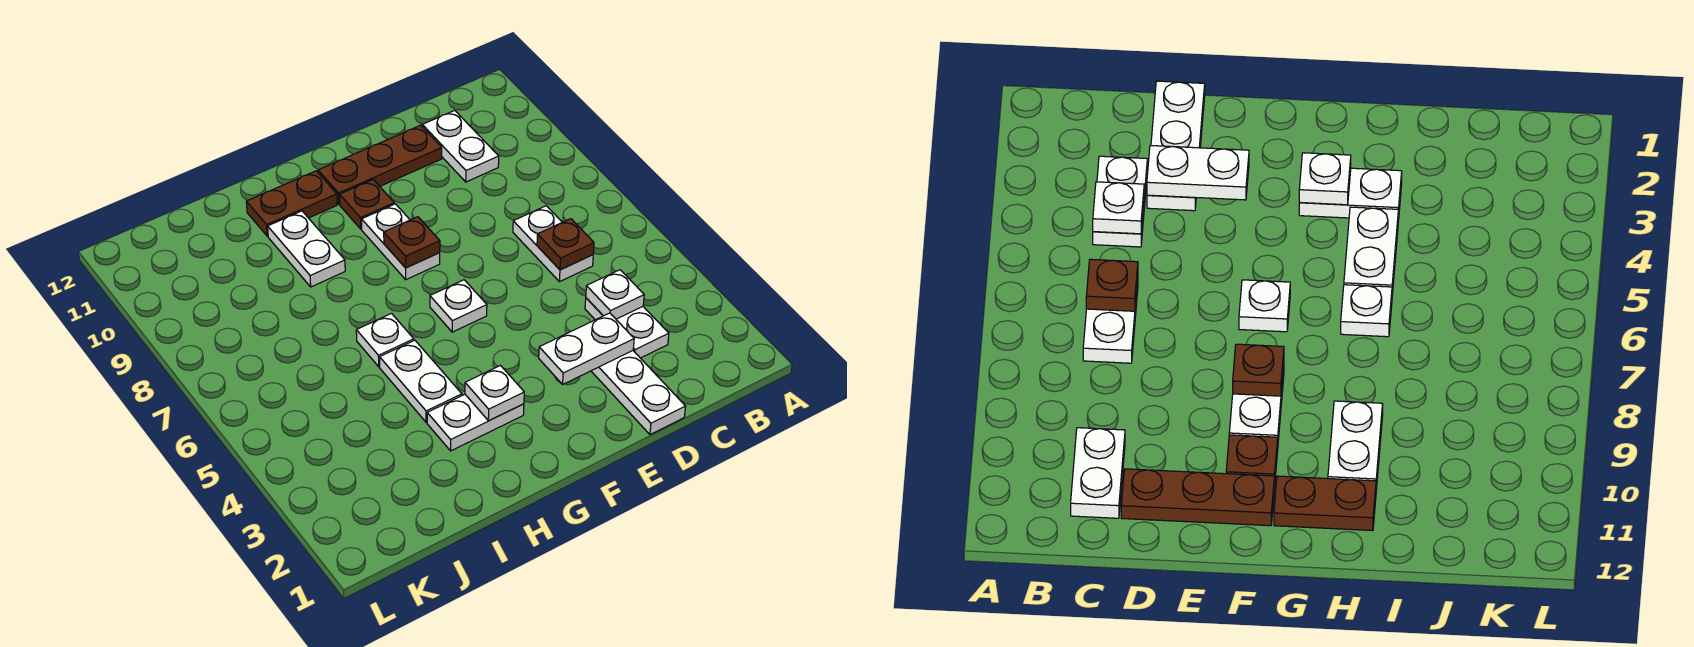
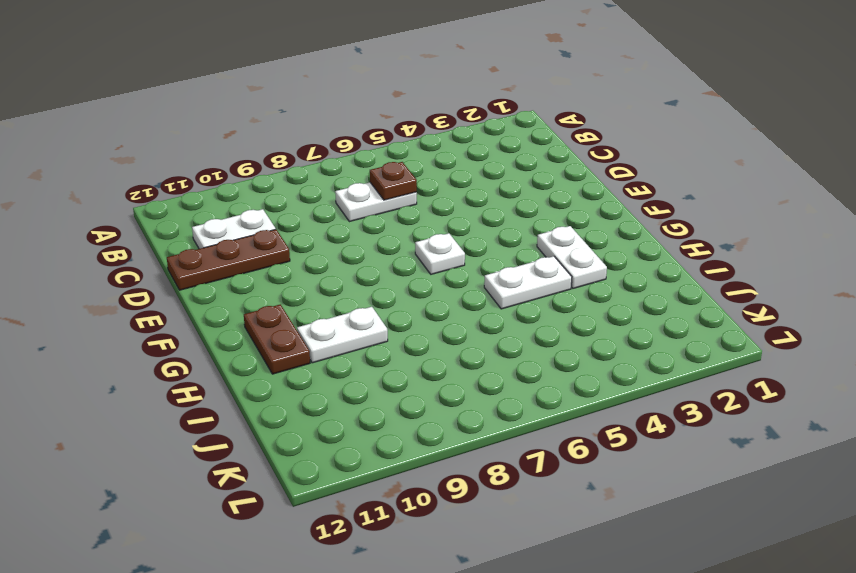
brown 1x3 plate [167,229,290,290] -> brown 1x3 plate turned to [318,125,442,204]
none -> white 1x2 plate [585,298,669,358]
none -> white 1x3 plate [591,351,686,435]
none -> white 1x2 plate [362,204,440,280]

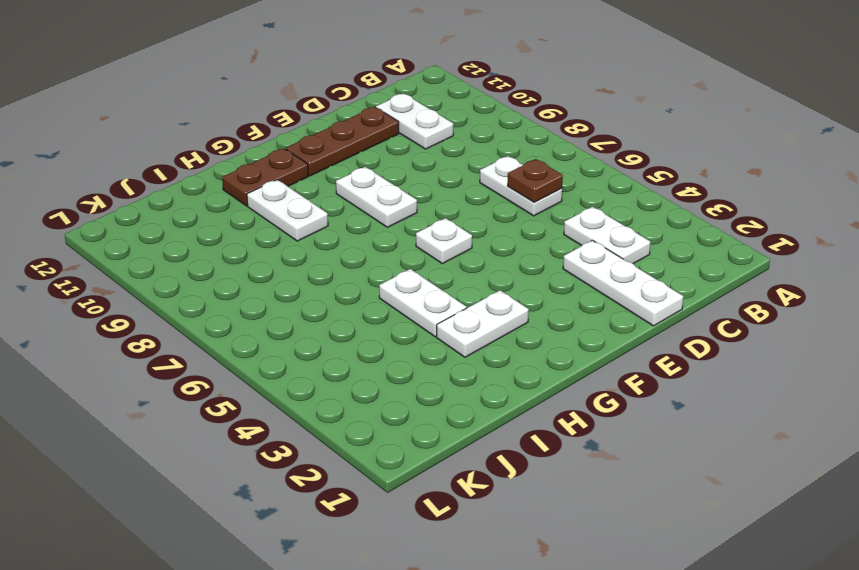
none -> brown 1x1 plate [340,180,394,229]
none -> white 1x1 plate [356,314,414,367]
none -> white 1x1 plate [586,270,644,319]

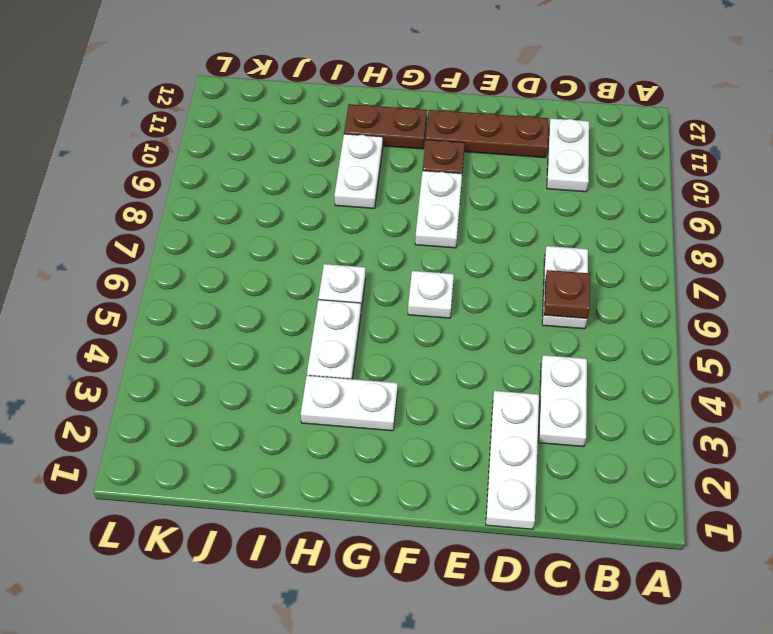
none -> white 1x1 plate [586,270,644,319]
none -> white 1x2 plate [539,313,634,384]
none -> brown 1x1 plate [384,217,440,268]

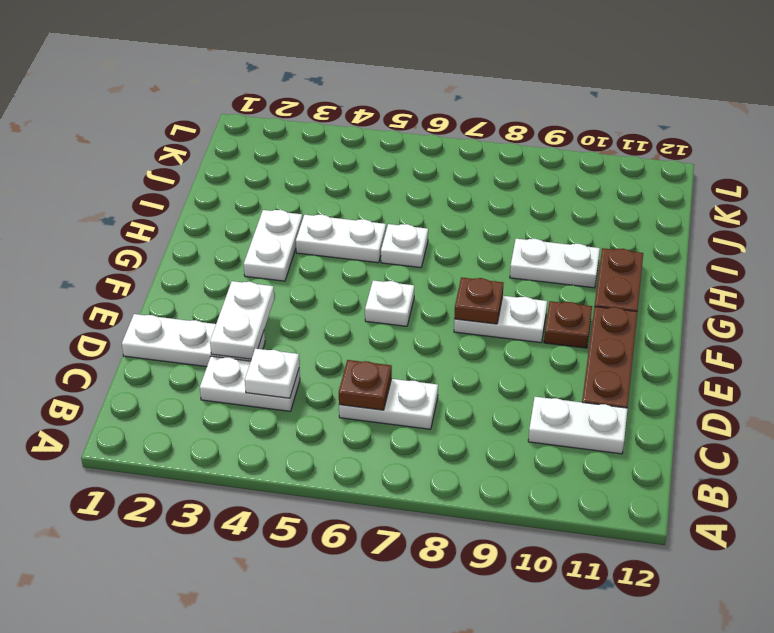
none -> white 1x1 plate [465,366,524,421]

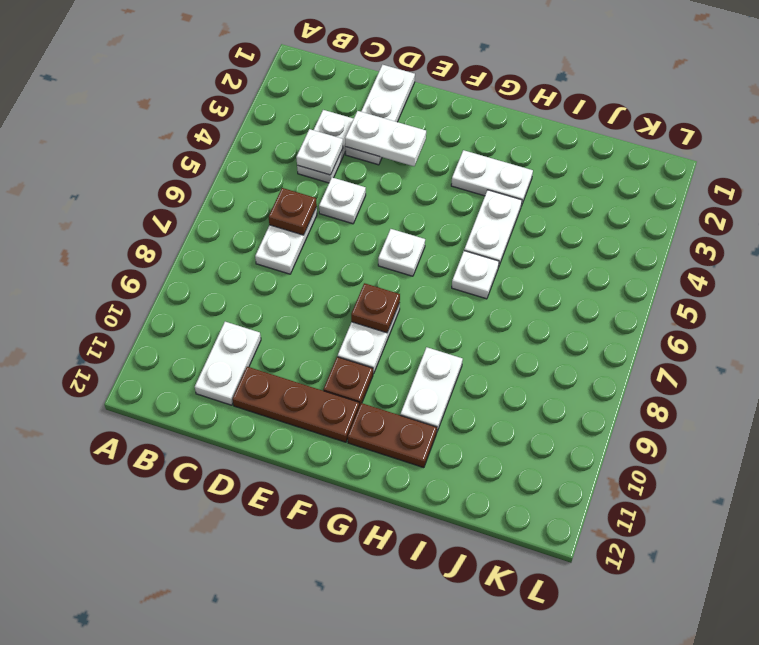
white 1x1 plate [319,177,366,224] -> white 1x1 plate moved to [465,366,524,421]

